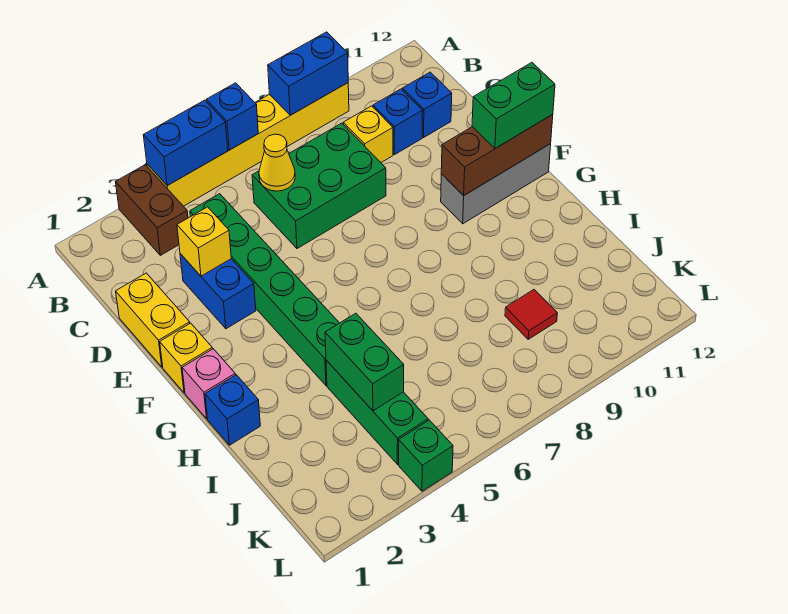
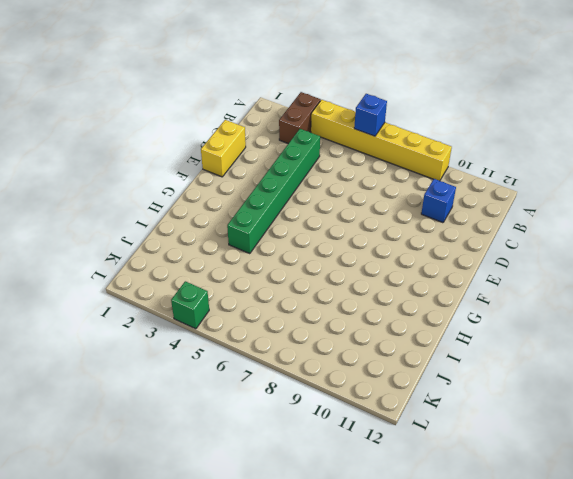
none -> green 2x3 brick [252,123,386,249]
none -> yellow 1x1 brick [343,106,393,162]
none -> blue 1x1 brick [402,72,452,137]

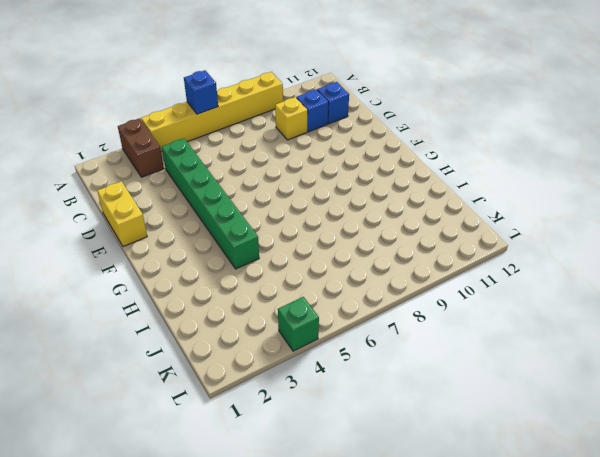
none -> green 2x3 brick [252,123,386,249]
none -> blue 1x2 brick [180,254,256,329]
none -> yellow 1x1 brick [160,323,212,393]

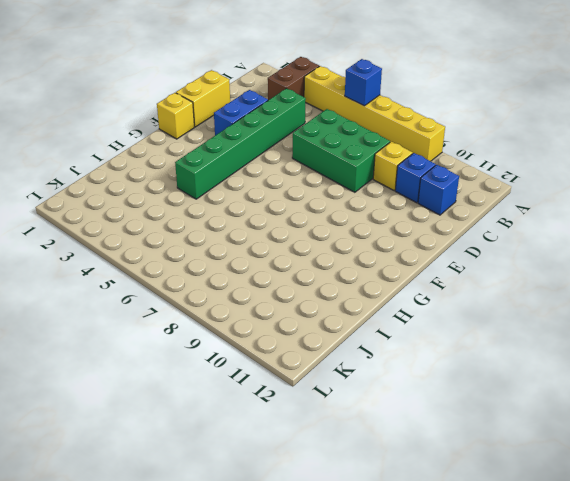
none -> grey 1x3 brick [441,144,551,224]
none -> pink 1x1 brick [182,349,235,419]
none -> blue 1x1 brick [205,375,260,445]

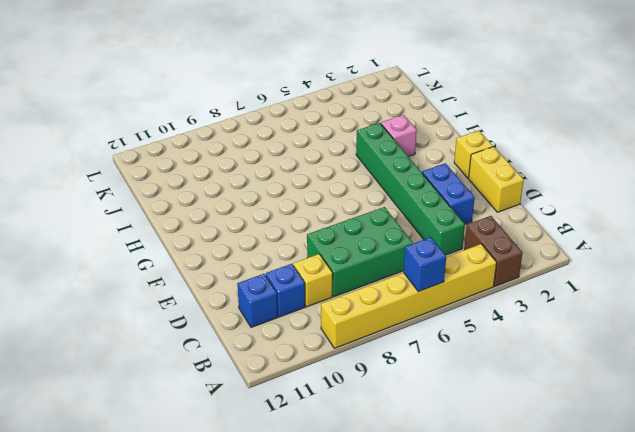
pink 1x1 brick [381,115,417,157] -> pink 1x1 brick moved to [182,349,235,419]
none -> grey 1x3 brick [441,144,551,224]
none -> blue 1x1 brick [205,375,260,445]
none -> green 1x3 brick [326,360,428,464]

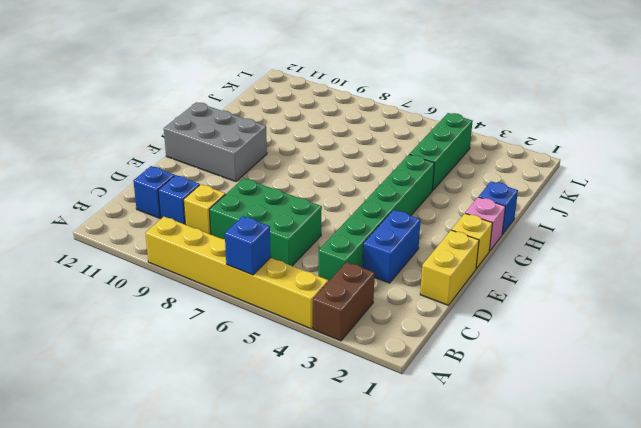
grey 2x3 brick [164,102,267,182] -> grey 1x3 brick [441,144,551,224]
none -> red 1x1 tile [505,290,557,339]
none -> green 1x1 brick [399,420,453,491]
none -> blue 1x2 brick [144,100,228,186]

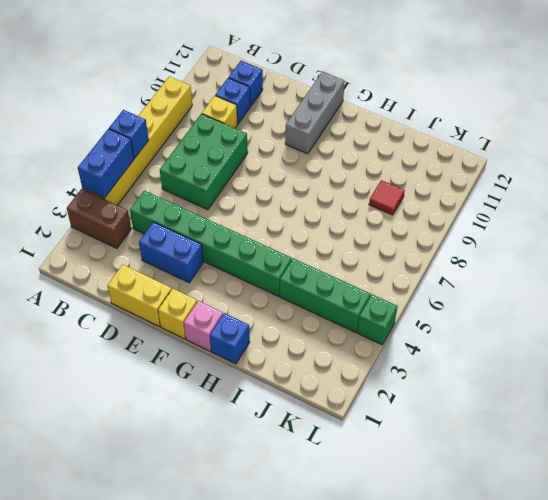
none -> blue 1x2 brick [268,32,348,115]
none -> yellow 1x1 cone [259,134,295,191]
none -> yellow 1x1 brick [177,207,231,276]

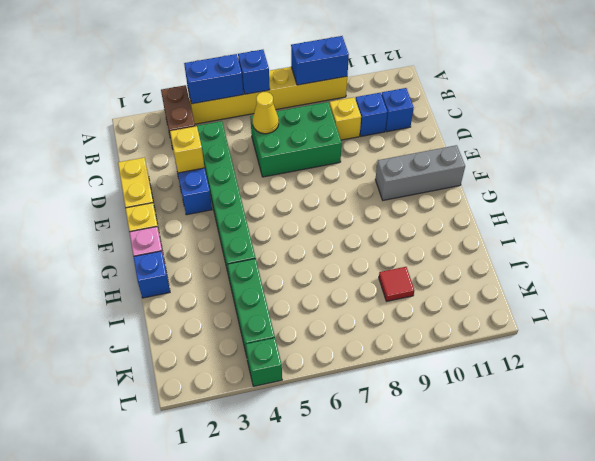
none -> brown 1x3 brick [441,114,553,196]
none -> green 1x2 brick [325,313,404,411]
none -> green 1x2 brick [472,63,555,148]

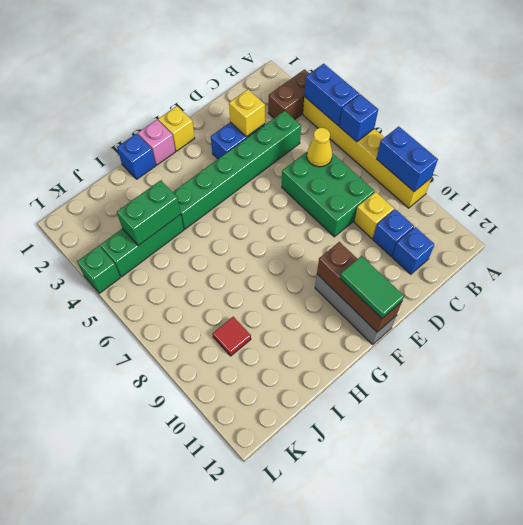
green 1x2 tile [340,256,404,318] -> green 1x2 brick [472,63,555,148]
none -> yellow 1x2 brick [116,273,190,367]

